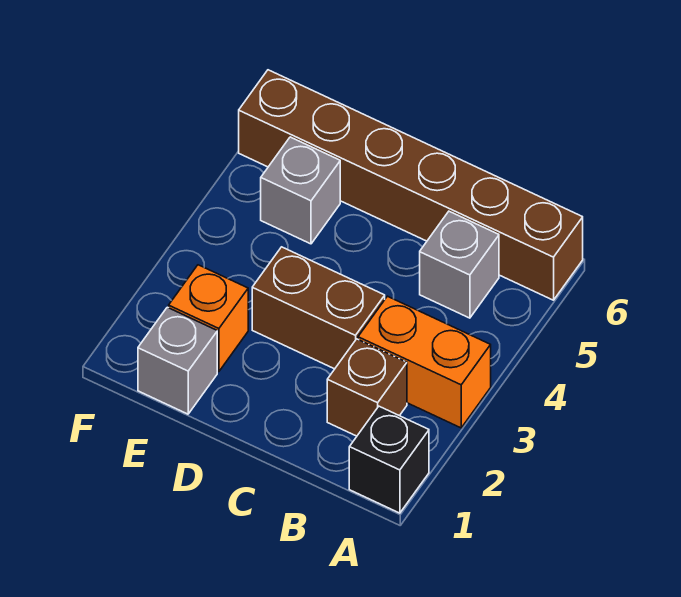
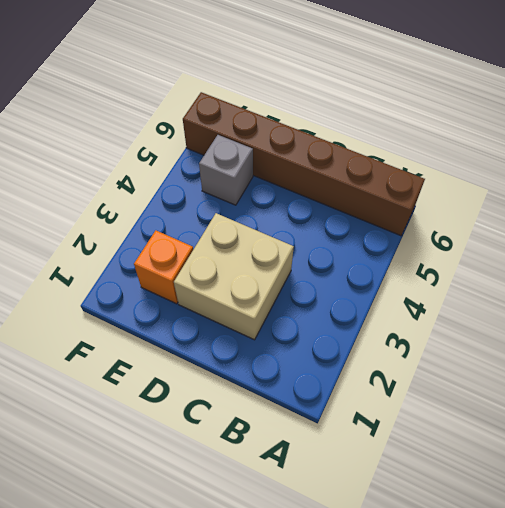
tan 2x2 brick [174,213,294,340] -> brown 1x2 brick [252,247,385,369]
none -> black 1x1 brick [349,406,429,513]
none -> orange 1x2 brick [358,296,491,428]

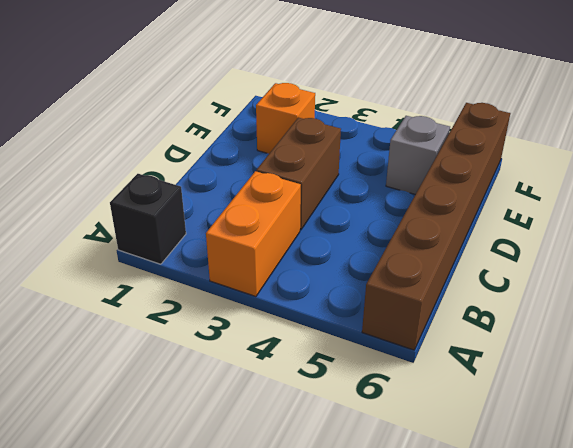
none -> brown 1x1 brick [327,339,407,436]
none -> grey 1x1 brick [420,211,499,318]

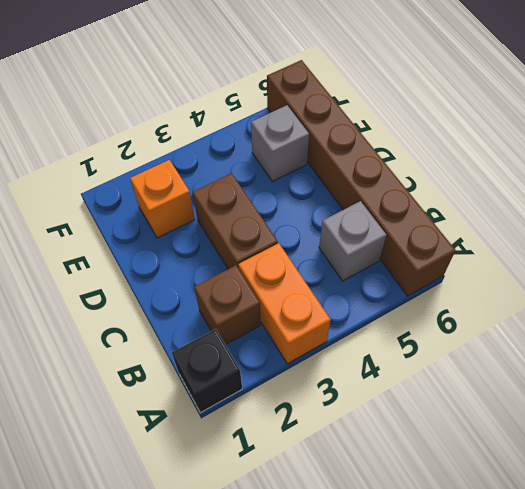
none -> grey 1x1 brick [138,307,217,414]

